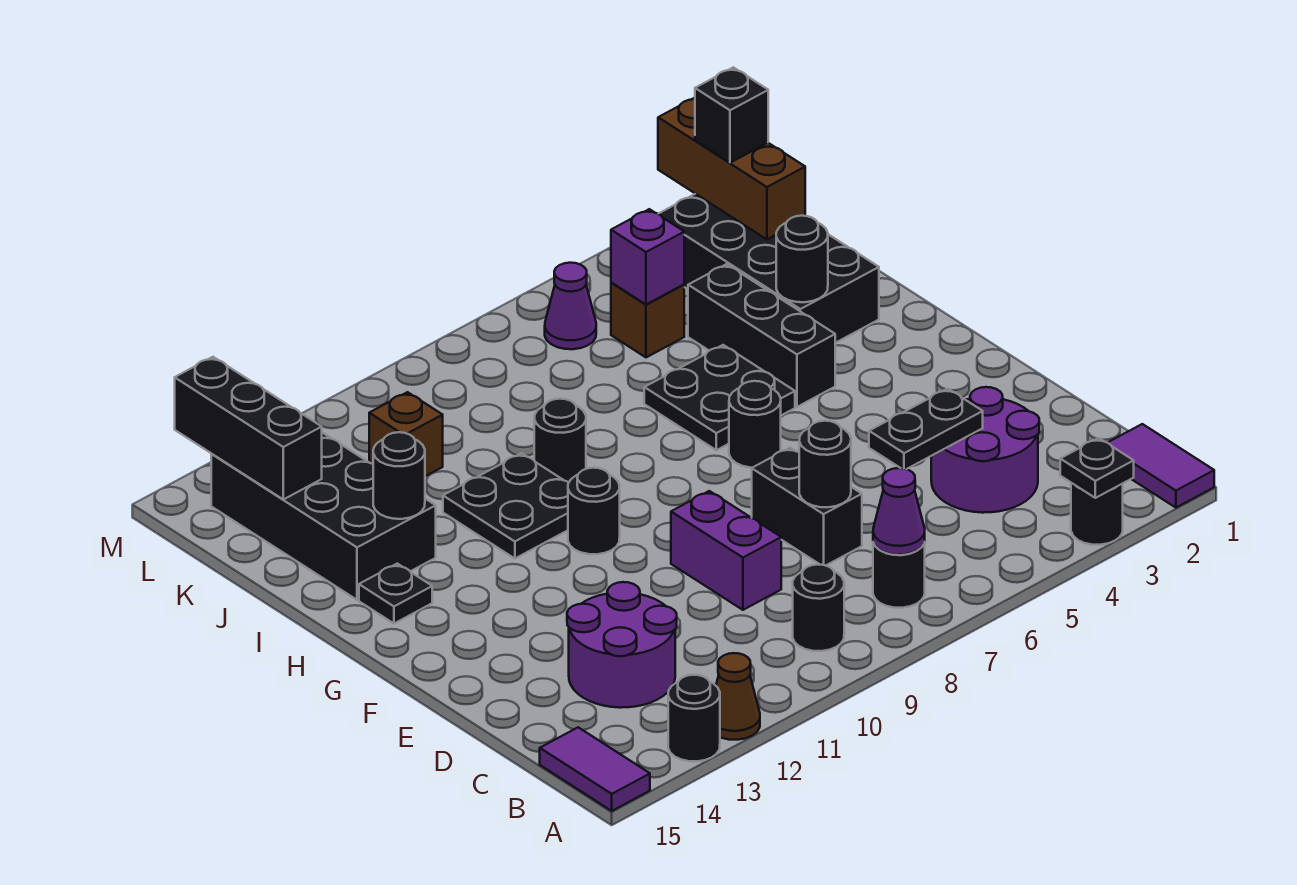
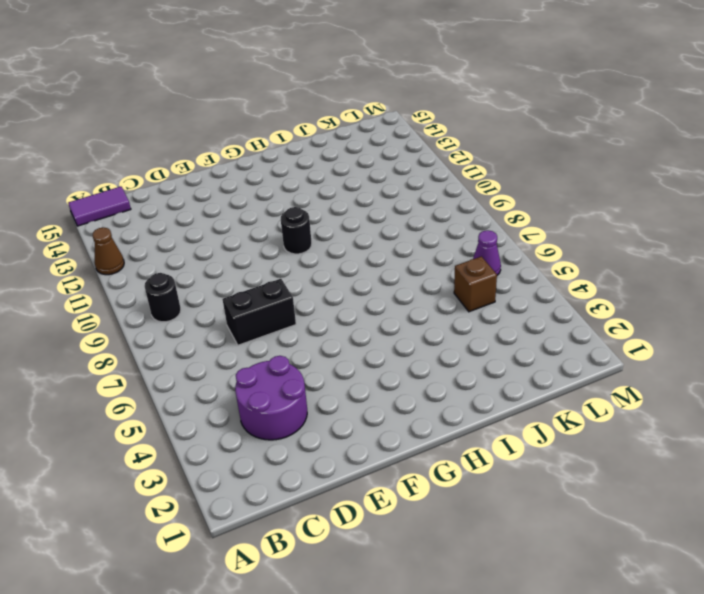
none -> purple 1x2 tile [1108,424,1214,508]
none -> black 1x1 round brick [1071,483,1123,545]
none -> black 1x1 round brick [668,675,720,761]
none -> black 1x1 round brick [873,542,925,608]

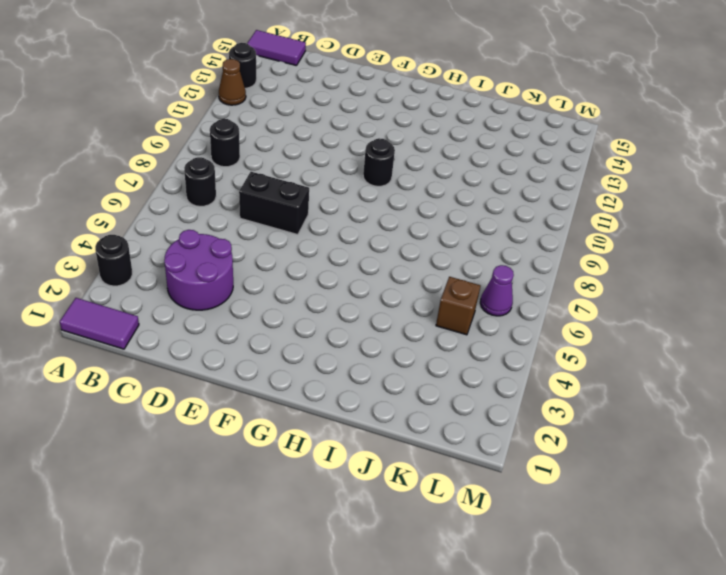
none -> purple 2x2 round brick [567,582,677,708]
none -> purple 1x2 brick [671,491,781,610]
none -> black 1x1 round brick [729,381,781,468]
none -> black 1x3 brick [688,264,835,407]

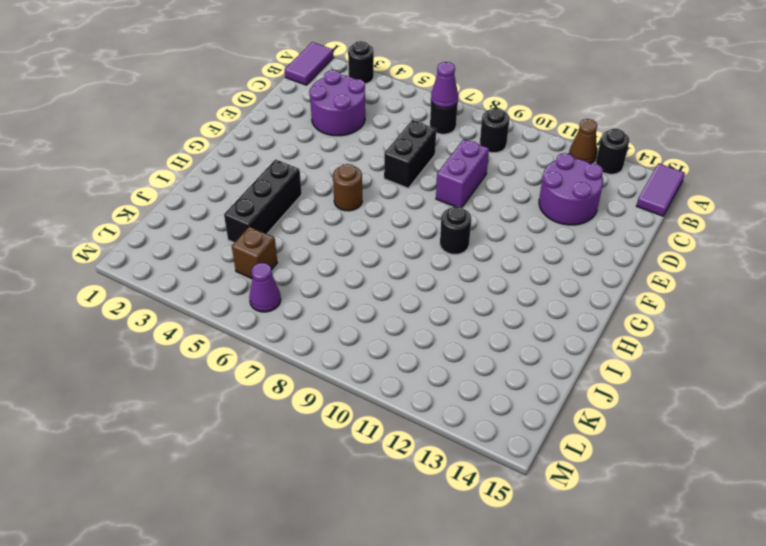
brown 1x1 round brick [333,164,362,211] -> black 1x1 round brick [729,381,781,468]
none -> black 2x2 plate [644,345,795,450]
none -> black 2x2 plate [443,453,569,559]
none -> black 1x1 plate [359,564,432,623]
none -> black 2x4 brick [659,194,879,343]

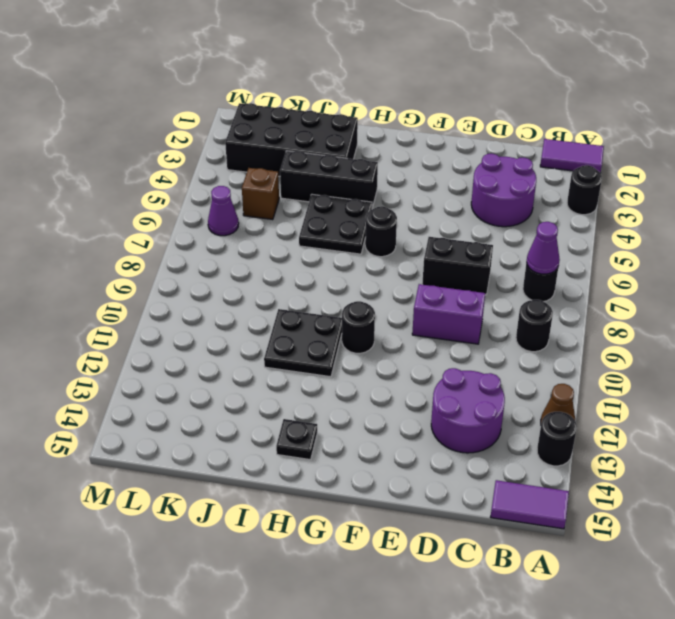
none -> black 1x1 round brick [534,399,586,482]
none -> black 2x4 brick [211,433,436,600]
none -> brown 1x1 brick [369,392,443,476]
none -> black 1x1 plate [1060,438,1134,498]

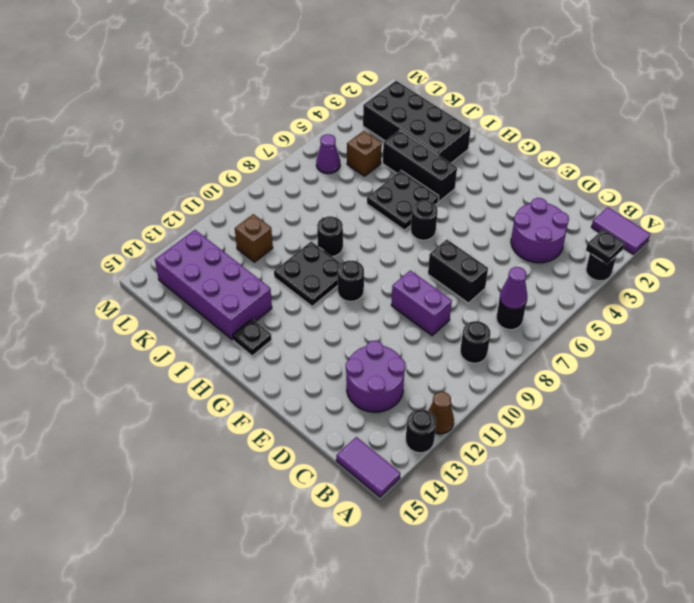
purple 2x4 brick [155,230,272,340] -> black 2x4 brick [211,433,436,600]
none -> black 1x2 plate [869,389,983,469]
none -> black 1x1 round brick [799,421,851,507]
none -> black 1x1 round brick [776,216,828,302]
none -> black 1x1 round brick [373,432,425,519]

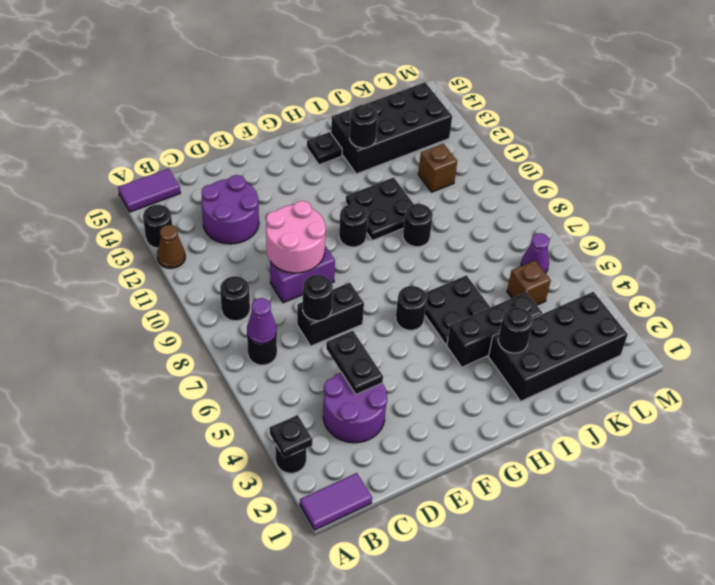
pink 2x2 round brick [266,201,326,273] -> none
none -> brown 1x3 brick [658,98,805,239]
none -> purple 1x1 brick [611,209,684,304]
none -> black 1x3 brick [175,357,322,499]
none -> black 1x1 brick [695,67,768,163]

